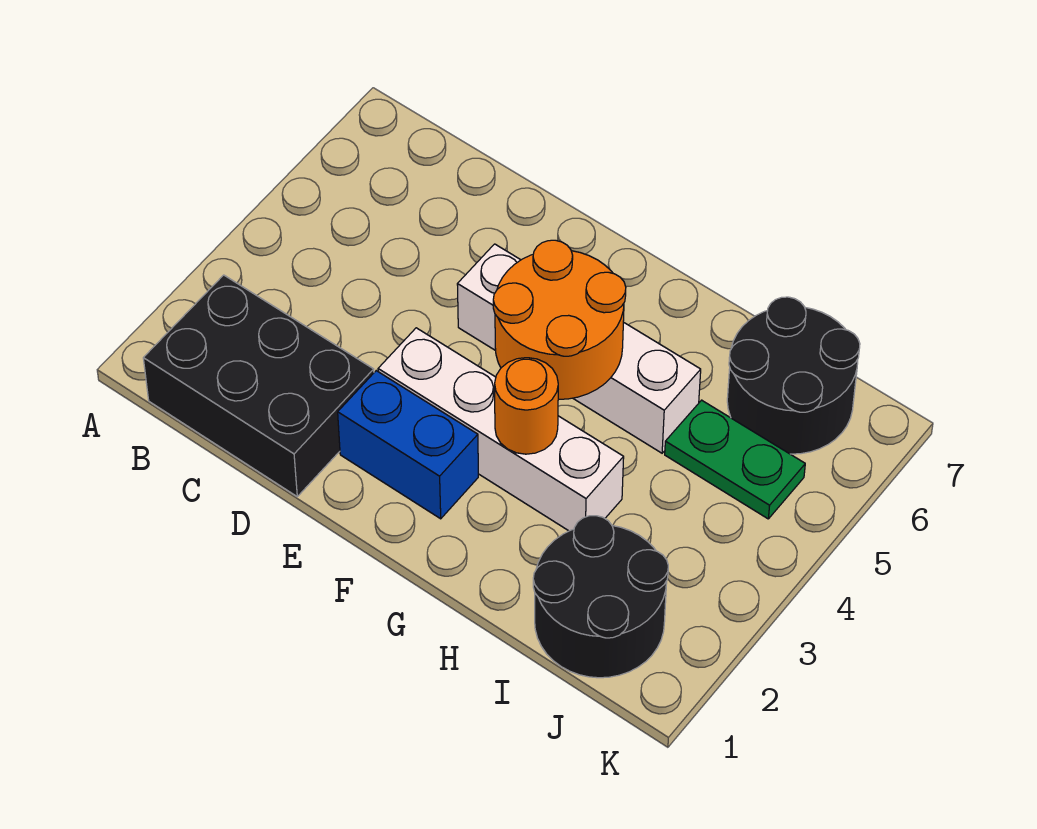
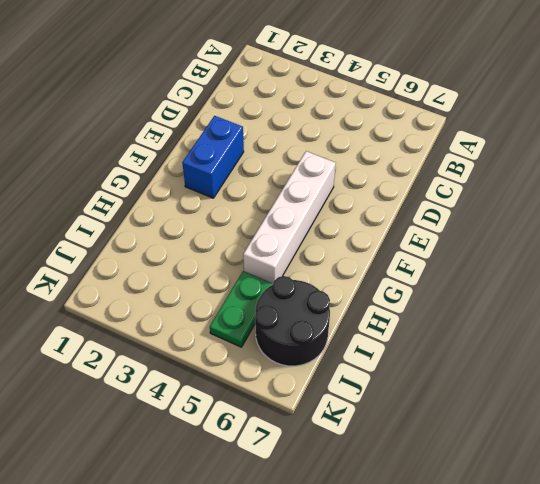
none -> black 2x3 brick [143,275,374,496]
none -> white 1x4 brick [378,328,624,531]

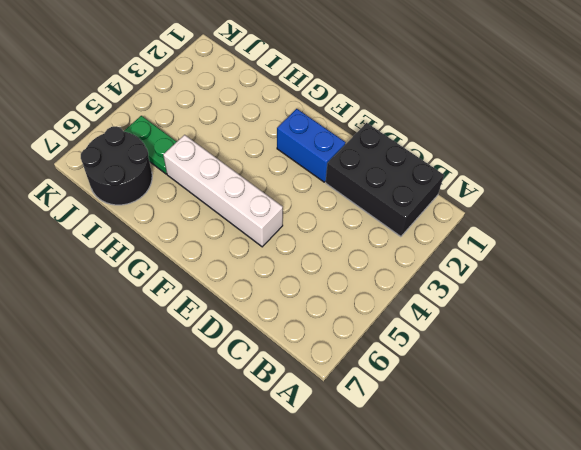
none -> white 1x4 brick [378,328,624,531]
none -> black 2x2 round brick [533,516,668,678]

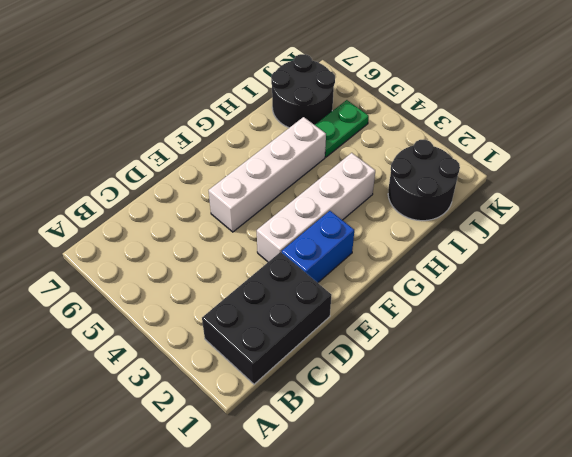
none -> orange 2x2 round brick [493,240,626,399]
none -> orange 1x1 round brick [495,358,558,454]

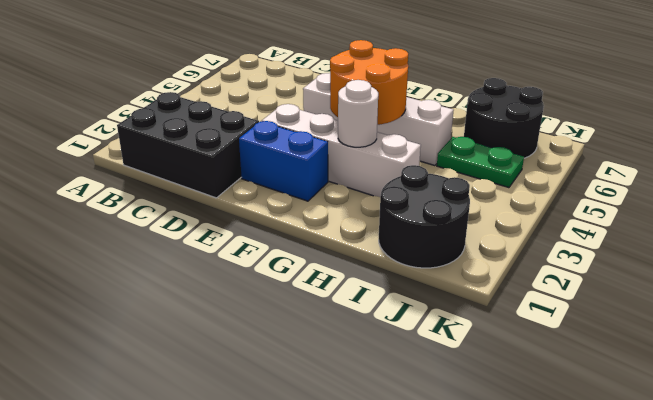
white 1x1 round brick [338,80,378,147] -> orange 1x1 round brick [495,358,558,454]

